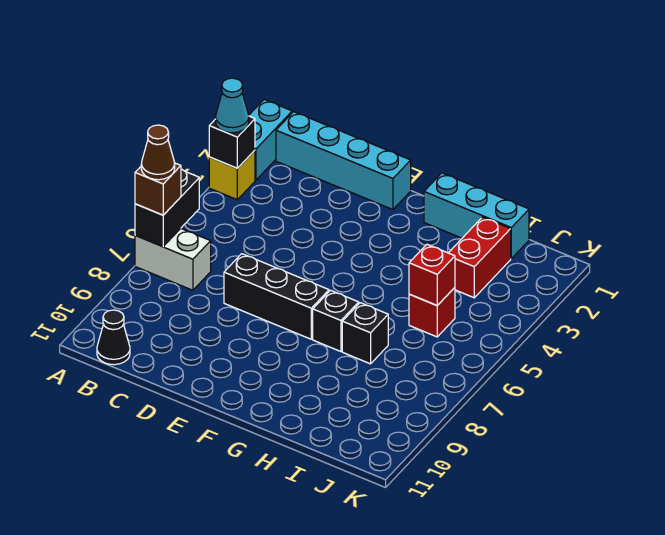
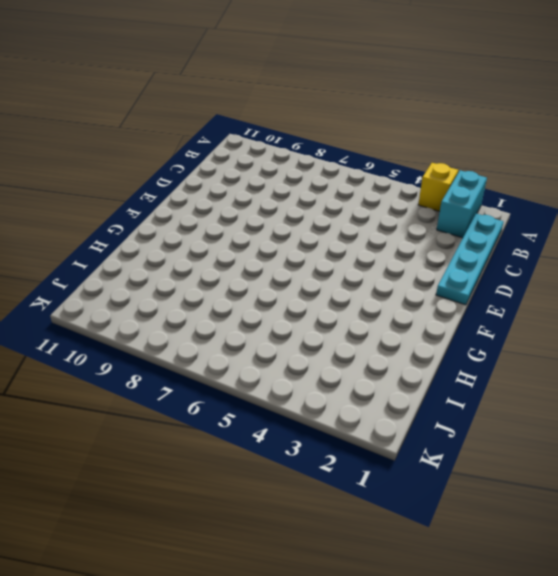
cyan 1x2 brick [437,170,487,238] -> cyan 1x2 brick turned to [249,100,292,180]
cyan 1x4 plate [436,214,503,305] -> cyan 1x4 brick [276,112,411,210]
none -> white 1x2 brick [135,229,211,290]
none -> black 1x1 cone [97,310,130,365]
none -> black 1x3 brick [224,254,329,339]

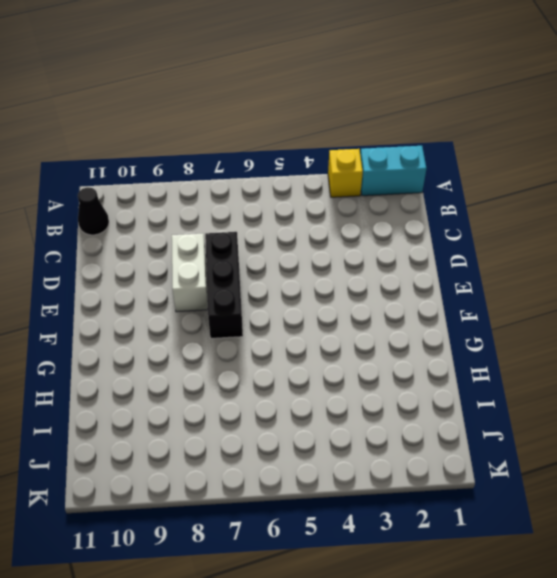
white 1x2 brick [172,234,208,312] -> white 1x2 brick moved to [135,229,211,290]
none -> cyan 1x4 brick [276,112,411,210]
none -> cyan 1x3 brick [424,173,529,258]
none -> black 1x1 brick [313,290,359,352]

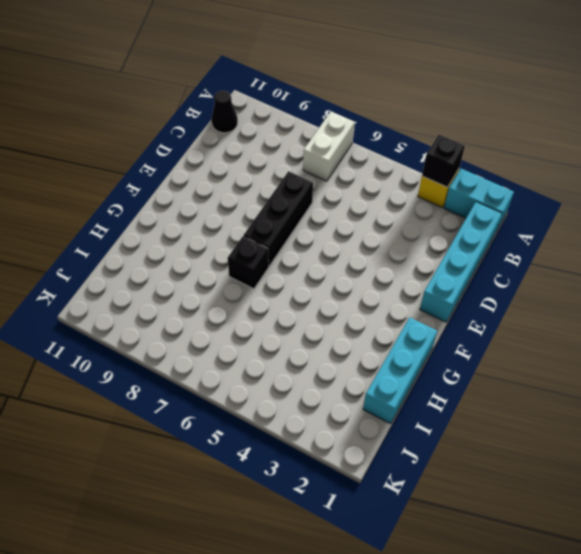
none -> black 1x1 brick [342,303,388,364]
none -> red 1x2 brick [449,217,511,298]
none -> red 1x1 brick [409,288,455,337]

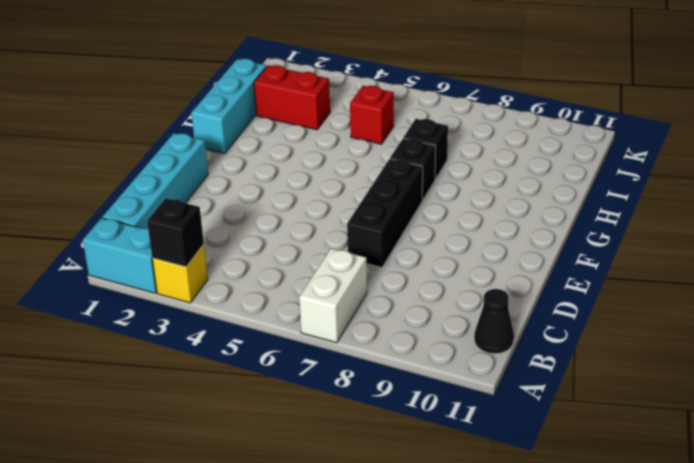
none -> black 1x2 brick [135,169,199,247]
none -> red 1x1 brick [409,244,455,305]
none -> cyan 1x1 cone [216,78,249,133]

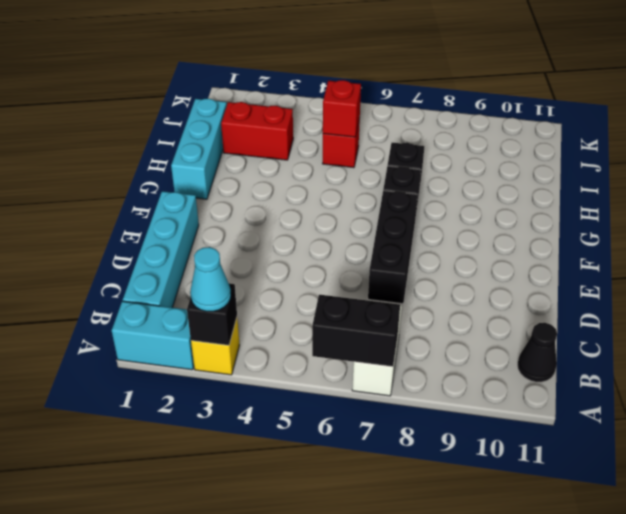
none -> brown 1x1 brick [135,163,181,215]
none -> brown 1x1 cone [141,125,175,180]

